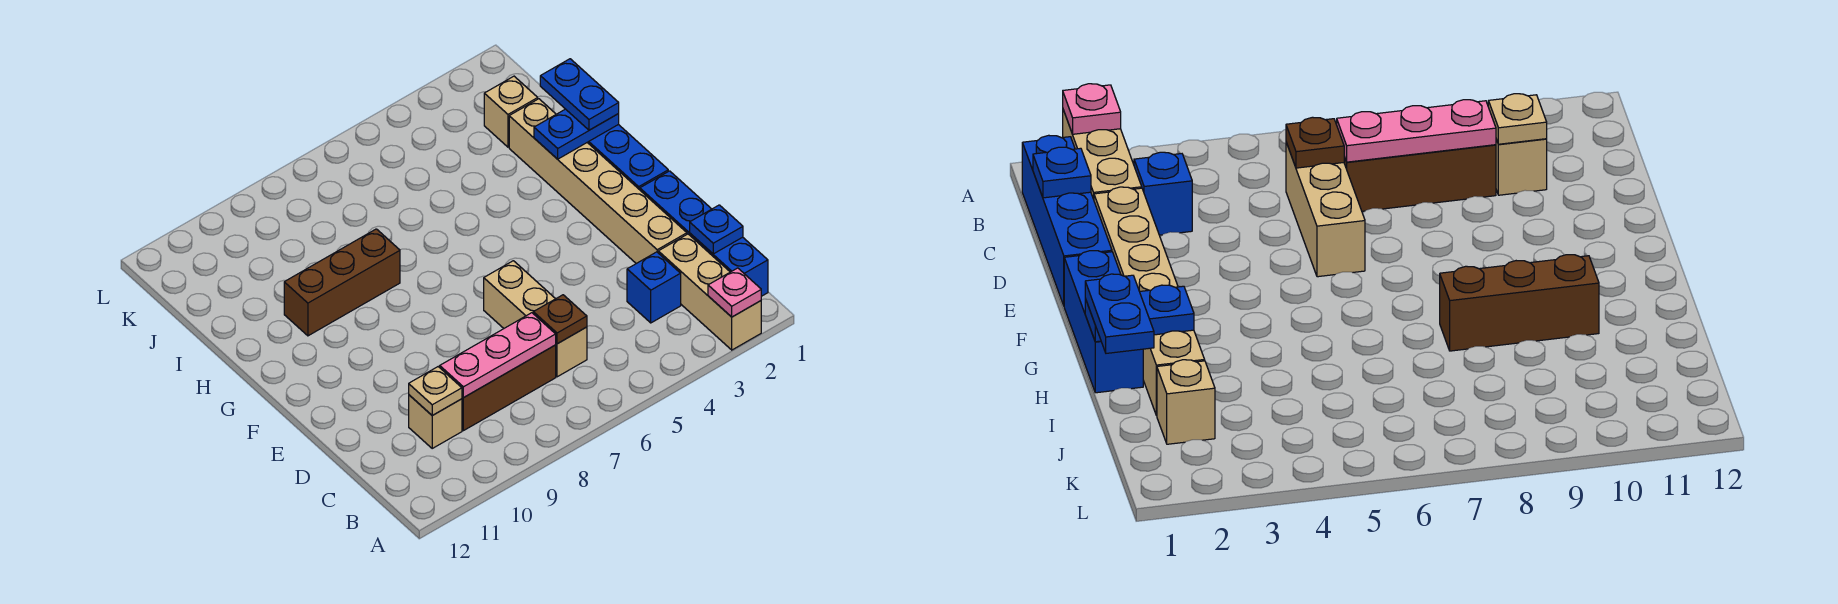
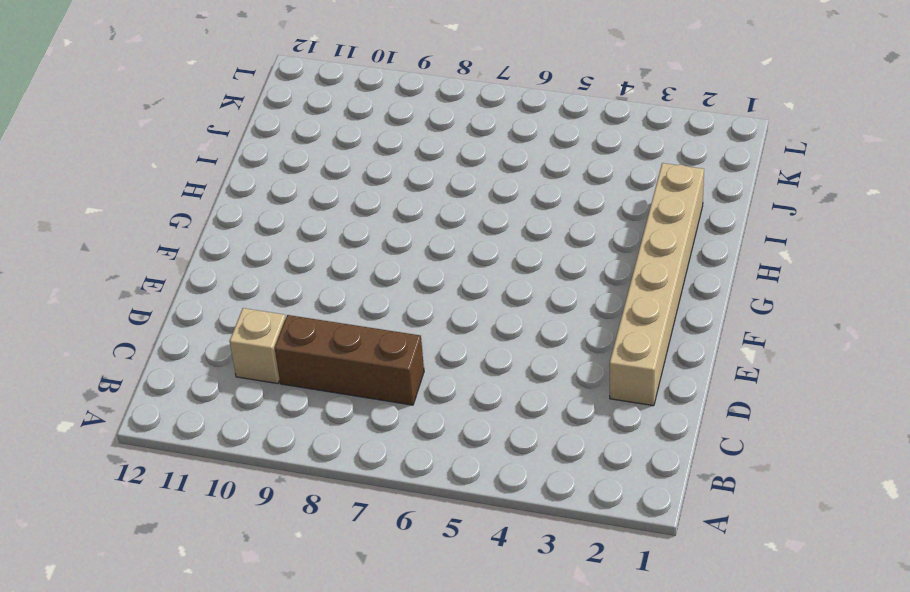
none -> tan 1x3 brick [658,234,761,350]
none -> blue 1x4 brick [640,171,768,296]
none -> blue 1x1 brick [627,252,681,323]

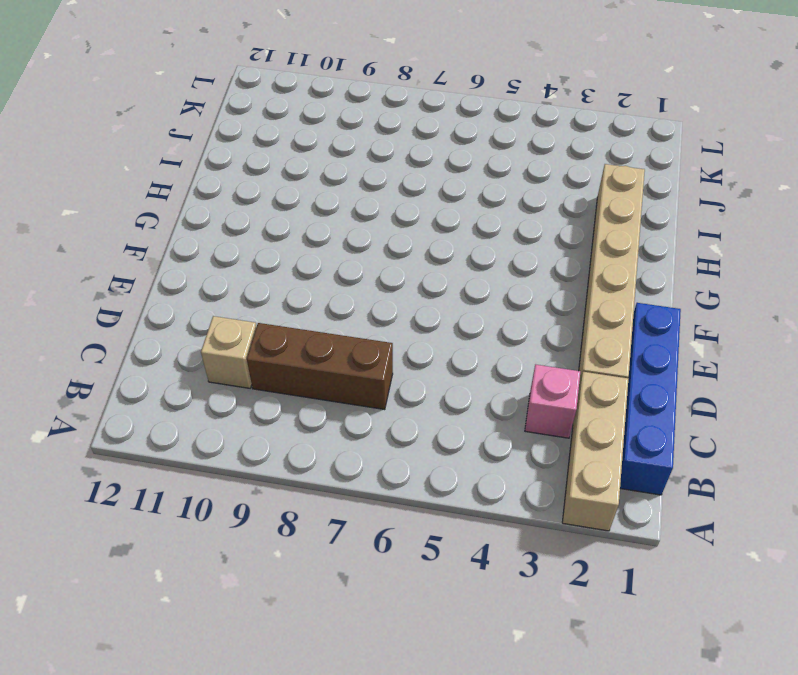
pink 1x1 brick [525,364,580,438] -> blue 1x1 brick [627,252,681,323]
none -> tan 1x3 brick [484,261,587,377]
none -> blue 1x3 brick [587,124,668,190]
none -> brown 1x3 brick [284,229,400,336]

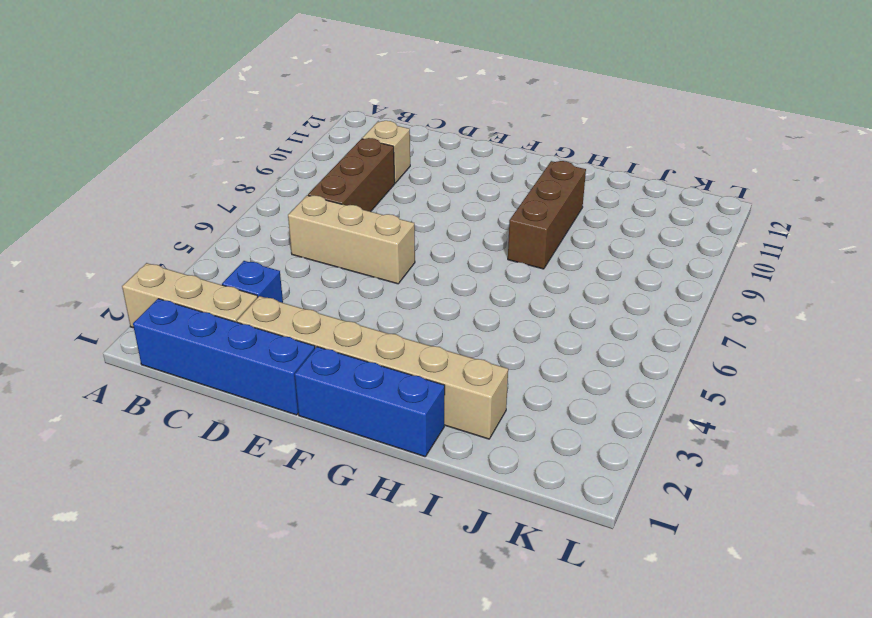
none -> tan 1x1 brick [484,76,538,147]
none -> pink 1x1 plate [708,268,761,317]
none -> blue 1x1 plate [690,205,743,254]

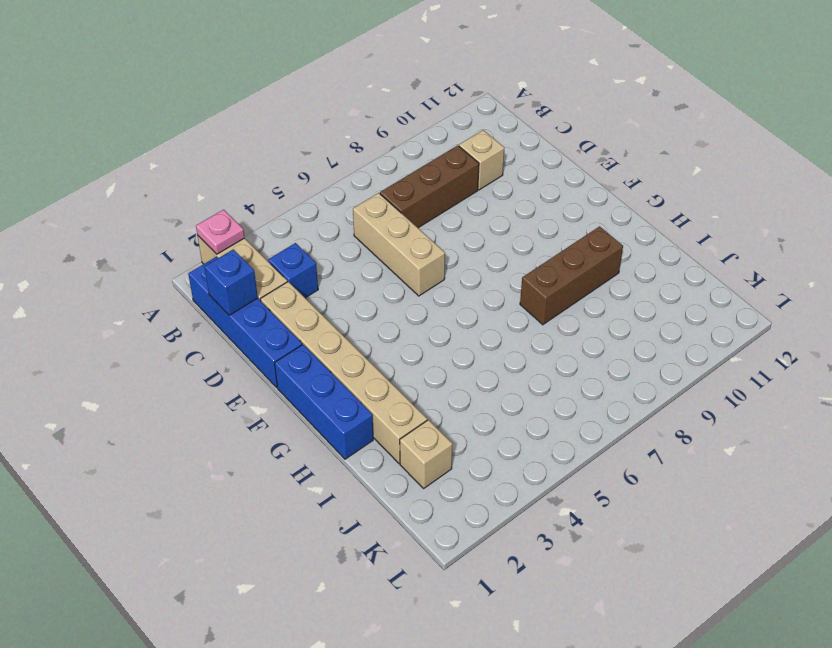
blue 1x1 brick [204,249,258,315] -> blue 1x1 plate [690,205,743,254]
none -> brown 1x1 plate [533,295,587,344]
none -> pink 1x3 plate [440,313,556,398]
none -> tan 1x1 plate [409,367,462,415]

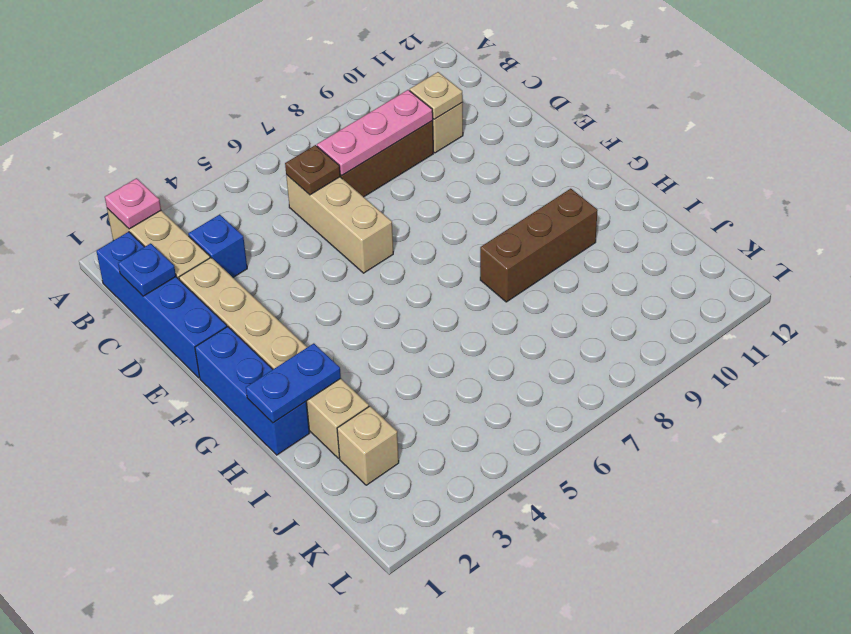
none -> blue 1x2 plate [540,59,619,130]

